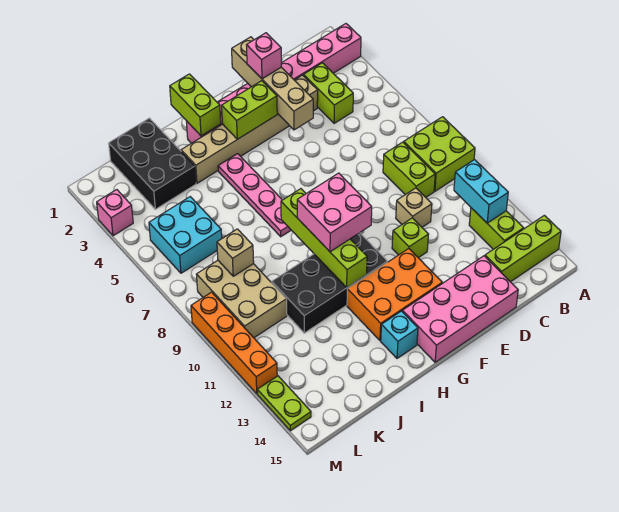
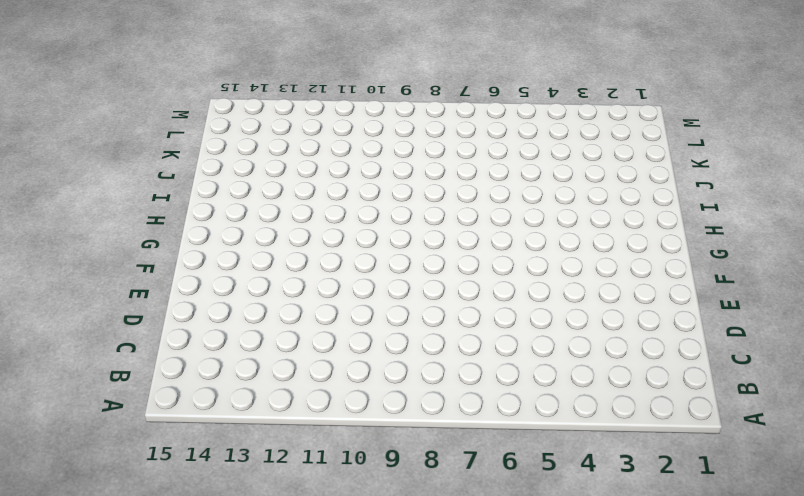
none -> pink 1x8 brick [186,24,361,143]
none -> lime 2x2 brick [404,117,475,191]
none -> lime 1x3 brick [485,215,561,282]

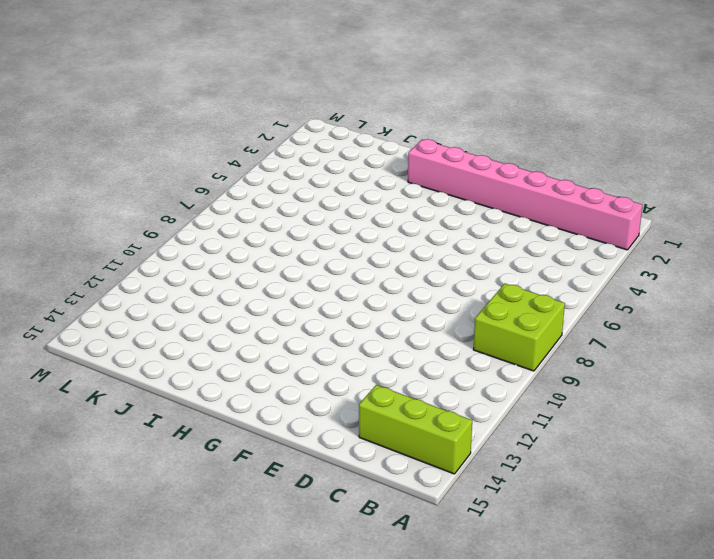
none -> lime 1x2 brick [469,208,524,249]
none -> lime 1x2 brick [304,63,353,123]
none -> lime 1x2 brick [383,142,435,197]

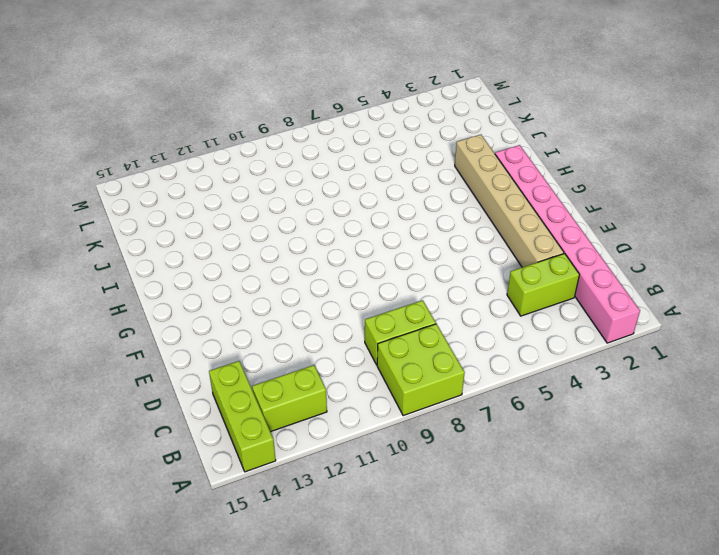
none -> tan 1x1 brick [396,188,432,227]
none -> pink 2x4 brick [402,256,518,362]
none -> lime 1x1 brick [392,218,429,258]

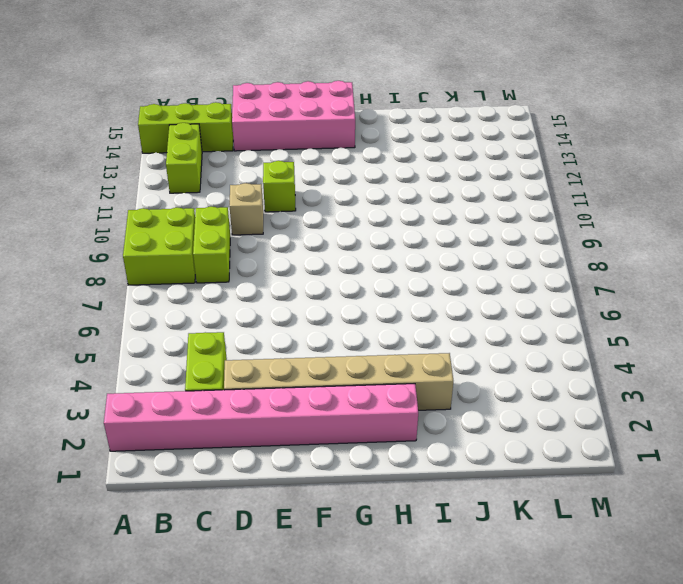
none -> orange 2x3 brick [347,249,442,341]
none -> black 2x4 brick [272,233,387,333]
none -> pink 1x4 plate [218,154,291,237]

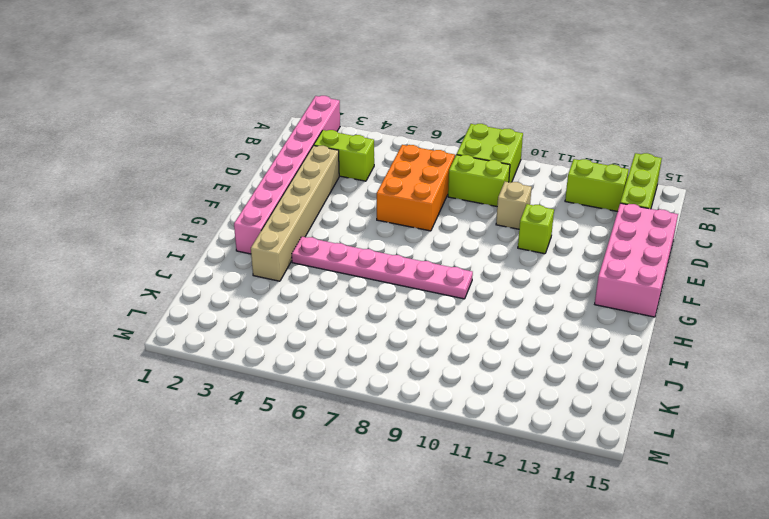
orange 2x3 brick [377,145,455,231] -> orange 2x3 brick moved to [347,249,442,341]
pink 1x6 plate [292,237,473,299] -> pink 1x4 plate [218,154,291,237]
none -> black 2x4 brick [272,233,387,333]
none -> cyan 1x1 brick [381,311,418,358]
none -> black 2x3 brick [109,118,196,209]

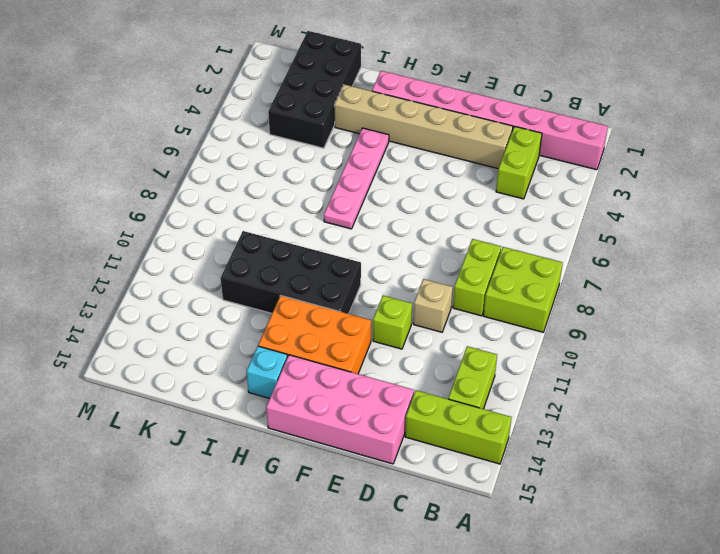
black 2x4 brick [268,31,361,148] -> black 2x3 brick [109,118,196,209]
none -> cyan 2x2 brick [149,197,222,273]
none -> tan 2x3 brick [196,260,287,338]
none -> pink 1x1 brick [97,190,133,236]

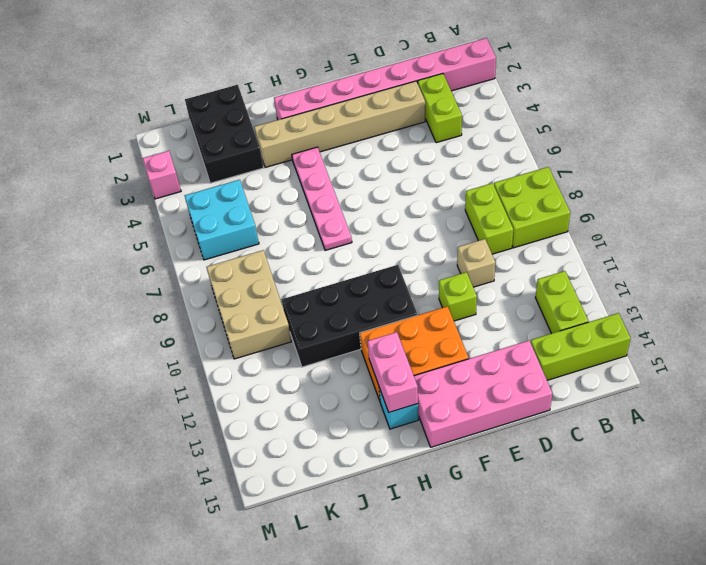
pink 1x2 brick [368,332,418,412] -> none
none -> orange 1x4 brick [191,292,277,394]
none -> lime 1x2 plate [257,376,311,431]
none -> cyan 1x2 brick [454,160,508,223]

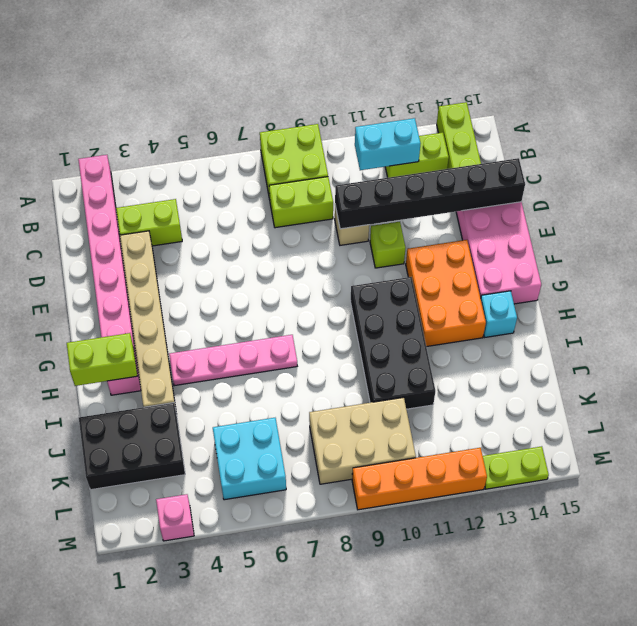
black 1x6 brick [335,158,525,229] -> none
none -> tan 1x4 brick [232,37,313,130]
none -> lime 1x2 brick [222,81,277,139]
none -> lime 1x4 brick [281,189,367,288]

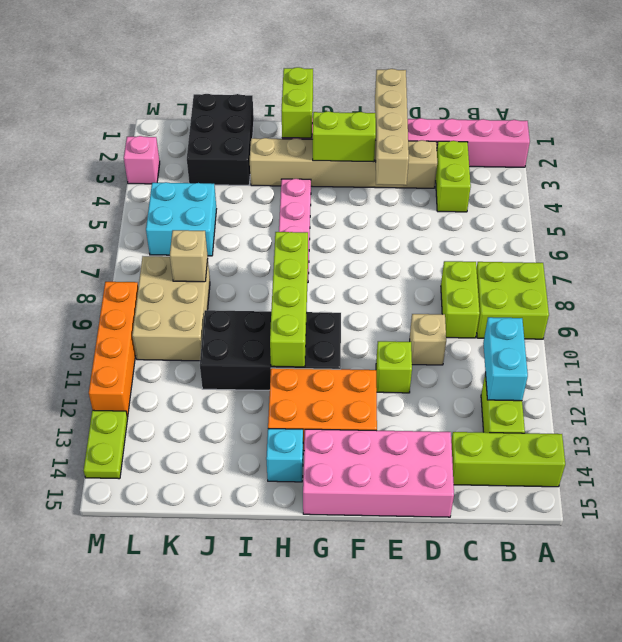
none -> pink 1x1 brick [247,33,281,79]
none -> pink 2x2 brick [297,173,372,252]

